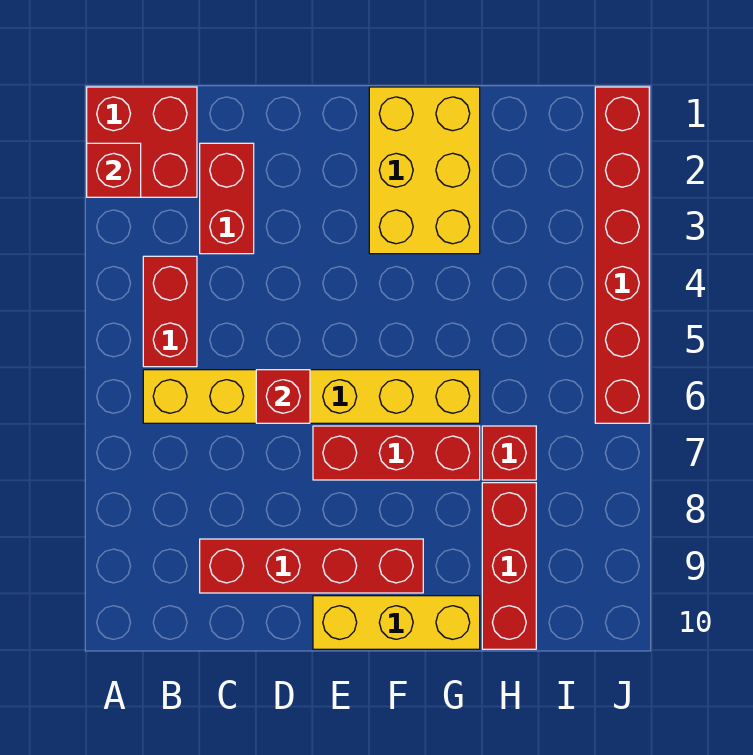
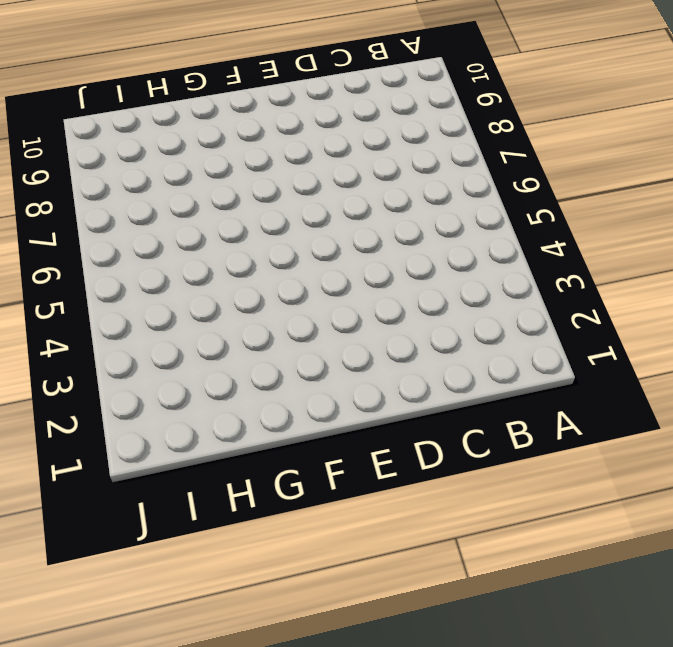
none -> red 2x2 brick [87,87,197,197]
none -> red 1x2 brick [143,256,197,367]
none -> yellow 1x6 brick [143,370,480,423]

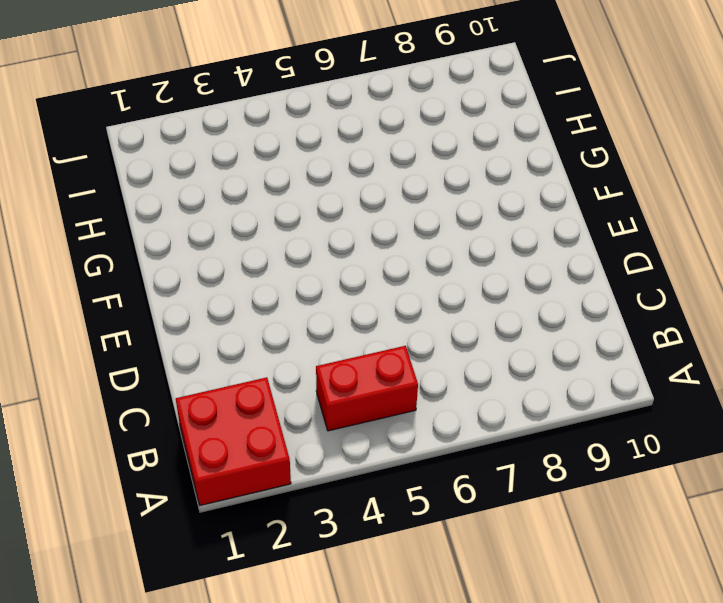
none -> yellow 1x6 brick [143,370,480,423]
none -> red 1x2 brick [200,143,254,254]
none -> red 1x4 brick [200,539,423,593]

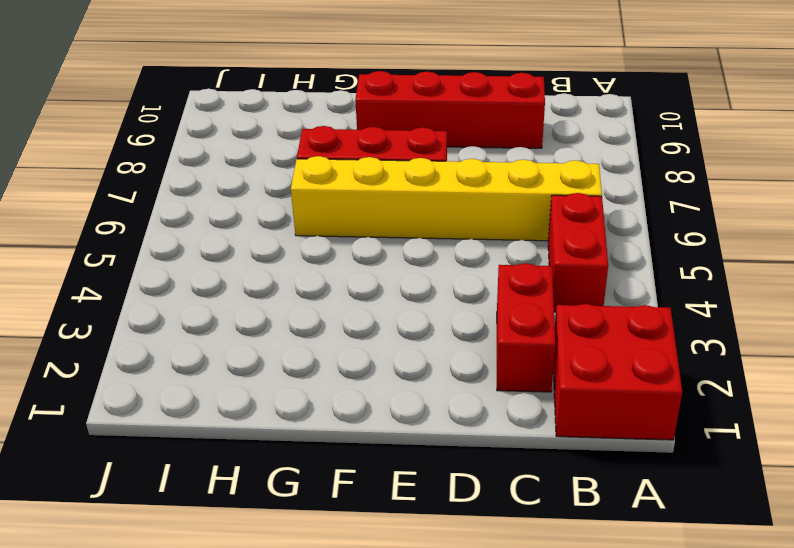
none -> yellow 1x3 brick [313,596,480,649]
none -> yellow 2x3 brick [369,87,480,254]
none -> red 1x1 brick [482,426,536,480]

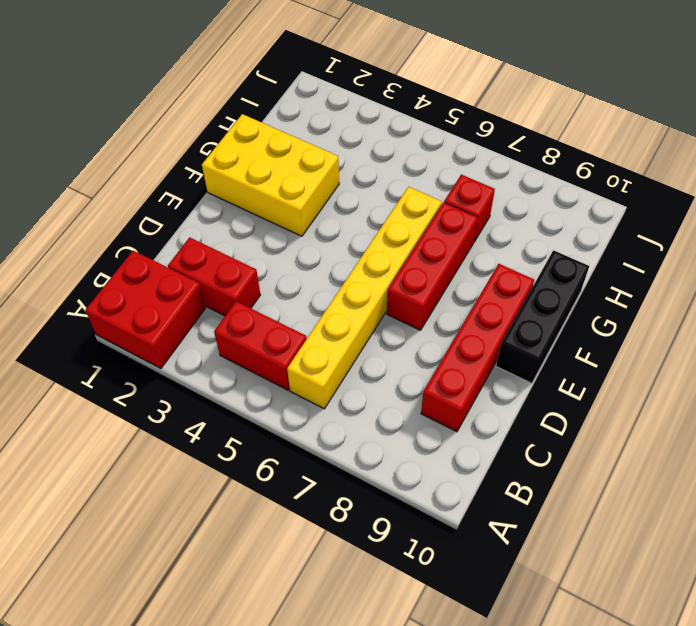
black 1x3 brick [496,250,589,383] -> yellow 1x3 brick [313,596,480,649]
none -> red 1x3 brick [482,483,536,649]
none -> red 1x6 brick [595,87,649,423]
none -> red 1x1 brick [87,143,141,197]

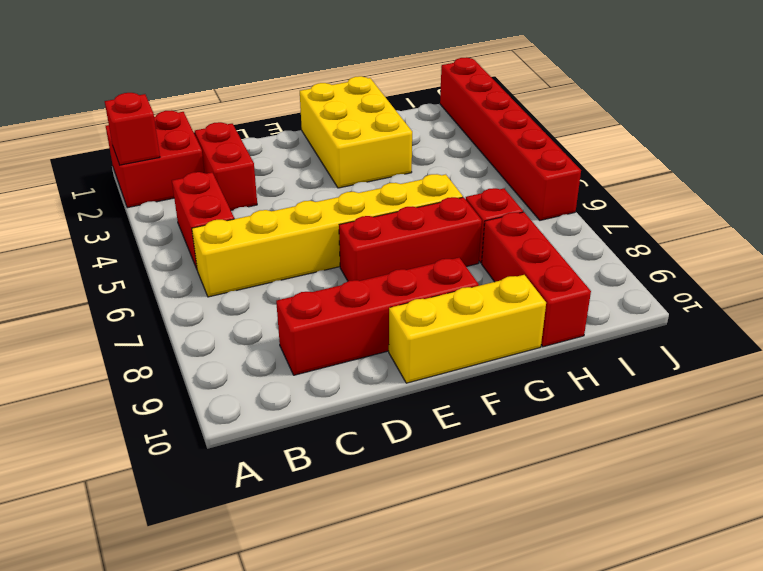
none -> red 1x1 brick [256,370,310,423]

